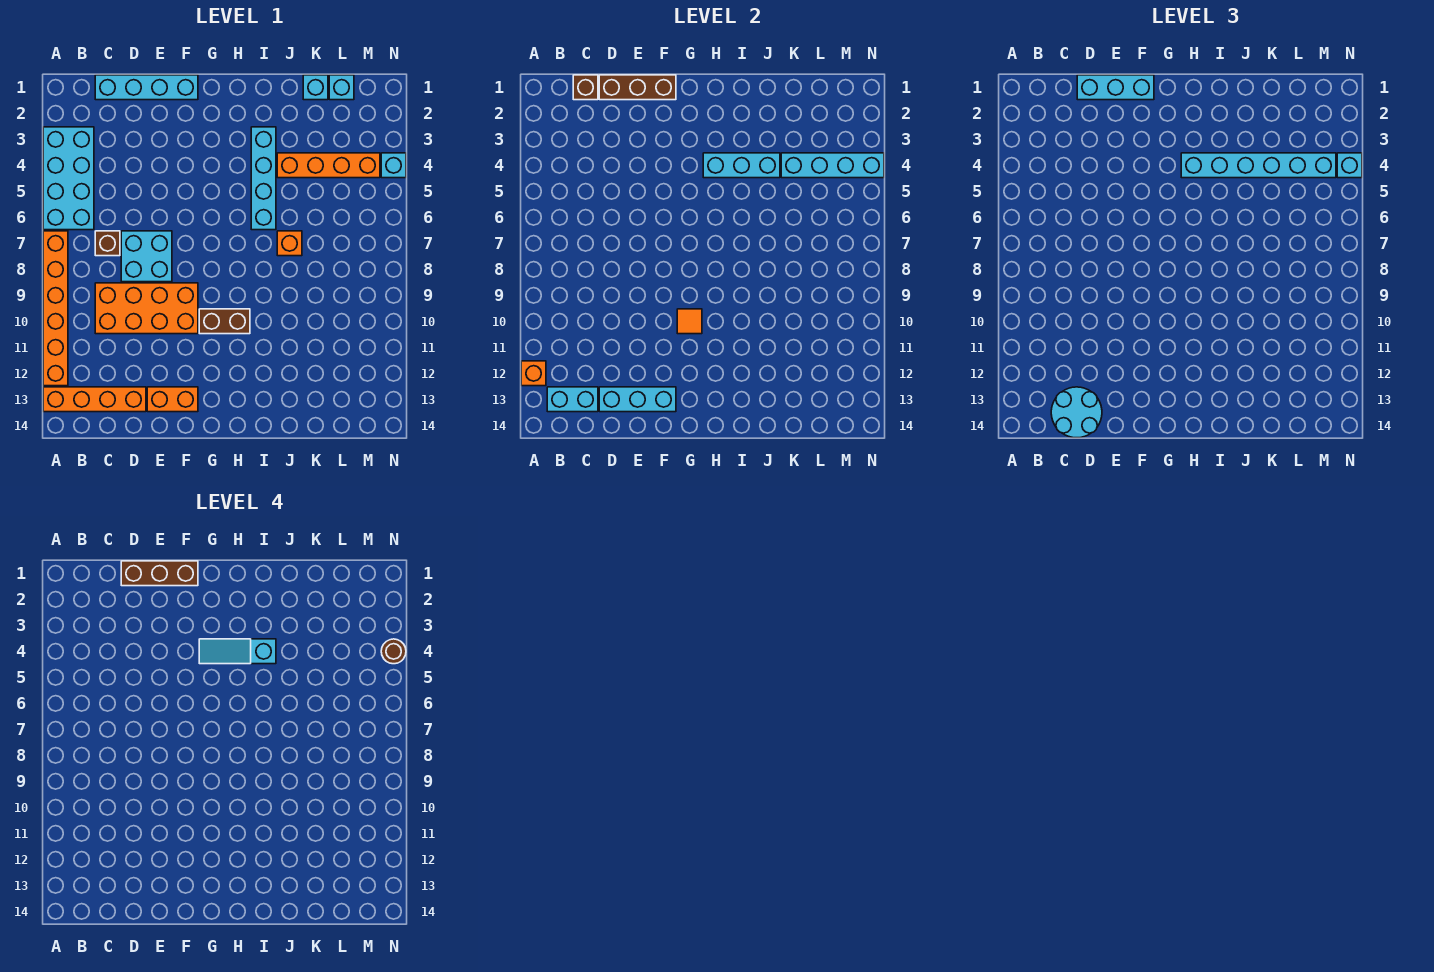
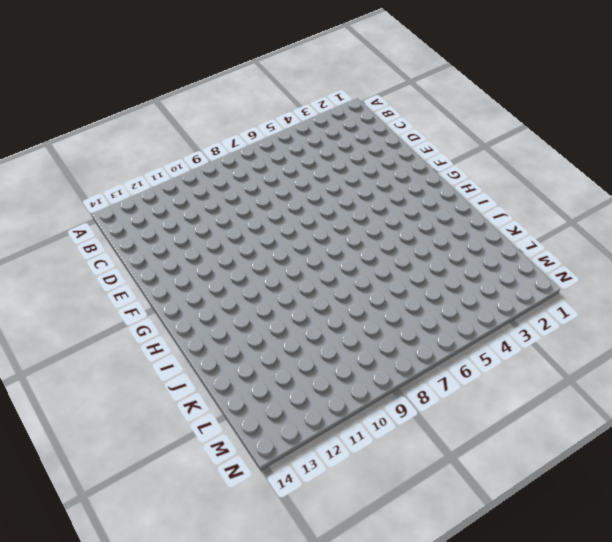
none -> cyan 2x4 brick [43,127,94,230]
none -> orange 1x6 brick [43,231,68,386]
none -> orange 1x4 brick [43,387,146,412]
none -> cyan 1x4 brick [95,75,198,100]

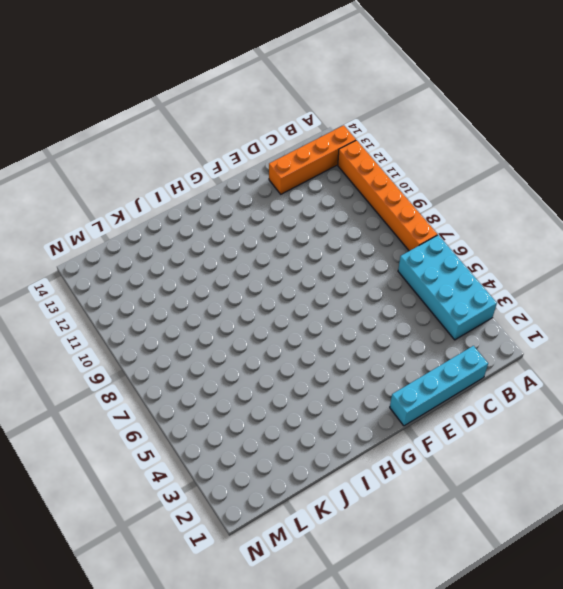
none -> brown 1x1 brick [95,231,120,256]
none -> orange 2x4 brick [95,283,198,334]
none -> cyan 2x2 brick [121,231,172,282]
none -> orange 1x2 brick [147,387,198,412]

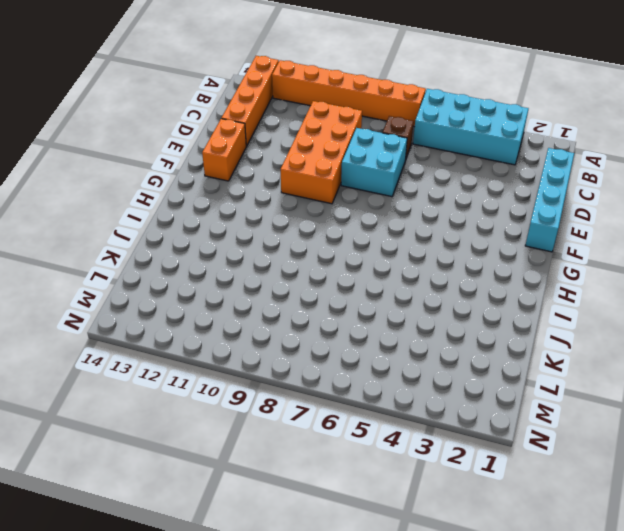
none -> brown 1x2 brick [199,309,250,334]
none -> cyan 1x4 brick [251,127,276,230]
none -> orange 1x4 brick [277,153,380,178]
none -> orange 1x1 brick [277,231,302,256]

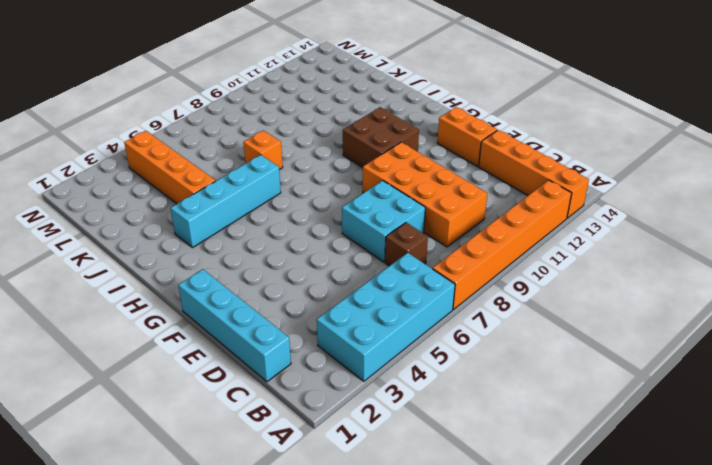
brown 2x2 brick [343,107,419,168] -> brown 1x2 brick [199,309,250,334]
none -> cyan 1x1 brick [303,75,328,100]
none -> cyan 1x1 brick [329,75,354,100]
none -> cyan 1x1 brick [381,153,406,178]
none -> orange 1x1 brick [521,361,546,386]

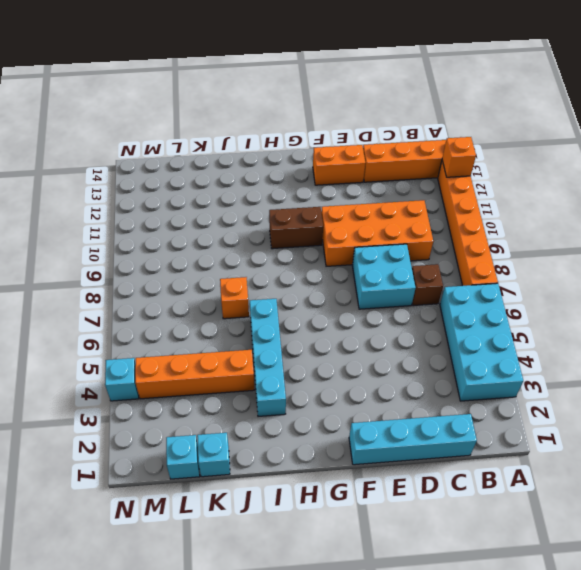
none -> cyan 1x2 brick [547,387,598,412]
none -> brown 1x1 brick [573,75,598,100]
none -> brown 1x3 brick [599,75,676,100]
none -> cyan 1x3 brick [599,387,676,412]

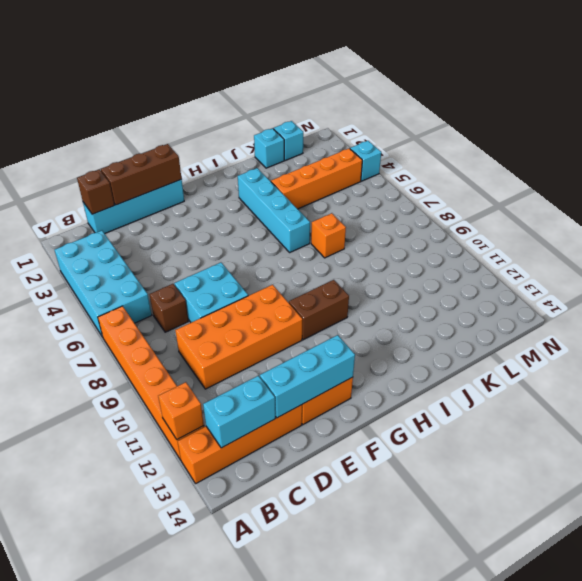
none -> orange 1x1 tile [677,309,702,334]
none -> cyan 1x3 brick [703,153,780,178]
none -> cyan 1x4 brick [781,153,884,178]
none -> cyan 2x2 round brick [1051,387,1102,438]

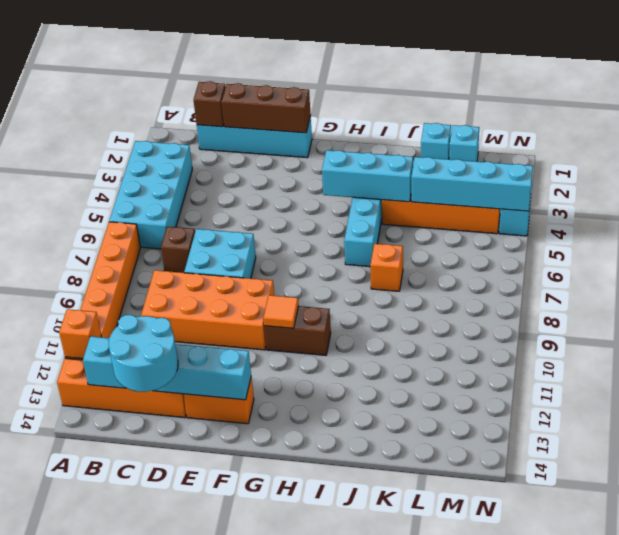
none -> cyan 1x3 brick [1077,75,1154,100]
none -> cyan 1x6 brick [1181,153,1336,178]
none -> cyan 1x1 brick [1337,153,1362,178]
none -> brown 1x3 brick [121,561,198,586]

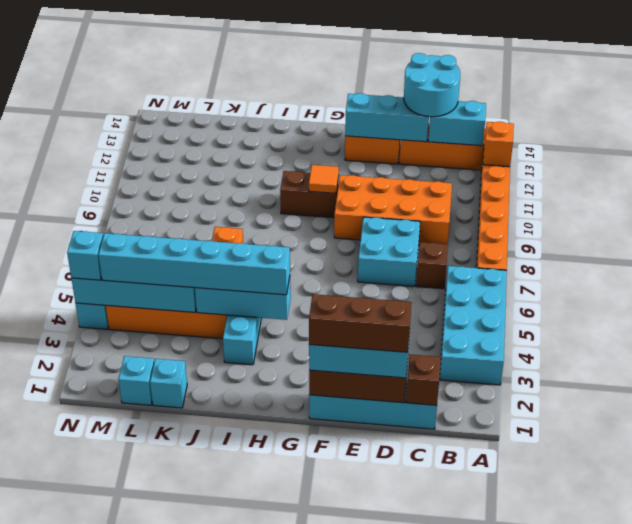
none -> cyan 1x3 slope [199,639,276,664]
none -> brown 1x1 round brick [381,639,406,664]

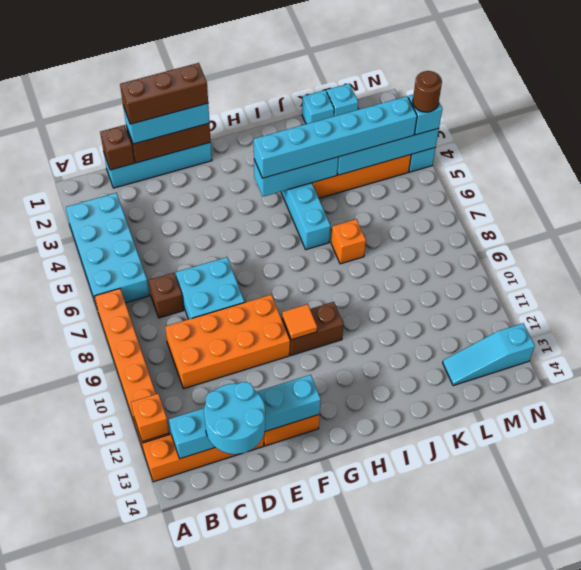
cyan 1x3 slope [443,323,535,386] -> cyan 1x3 slope moved to [199,639,276,664]

